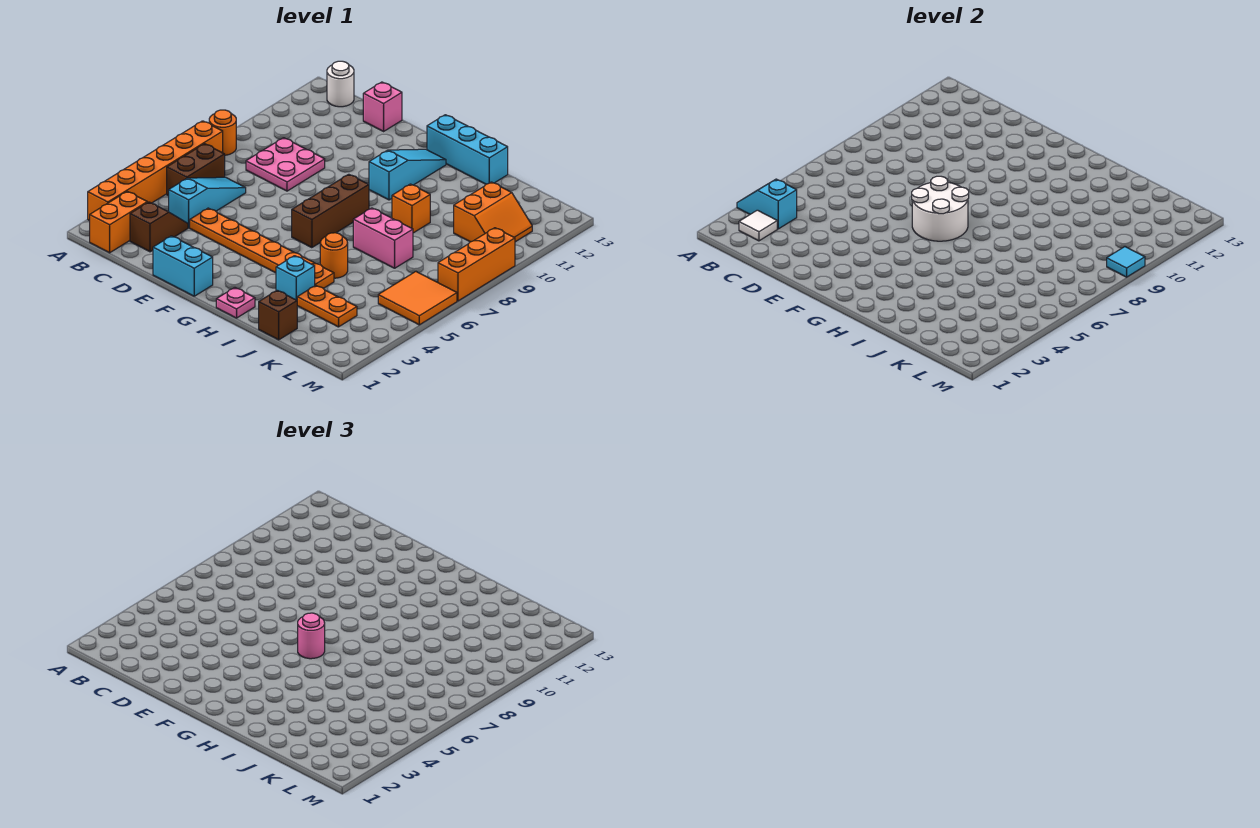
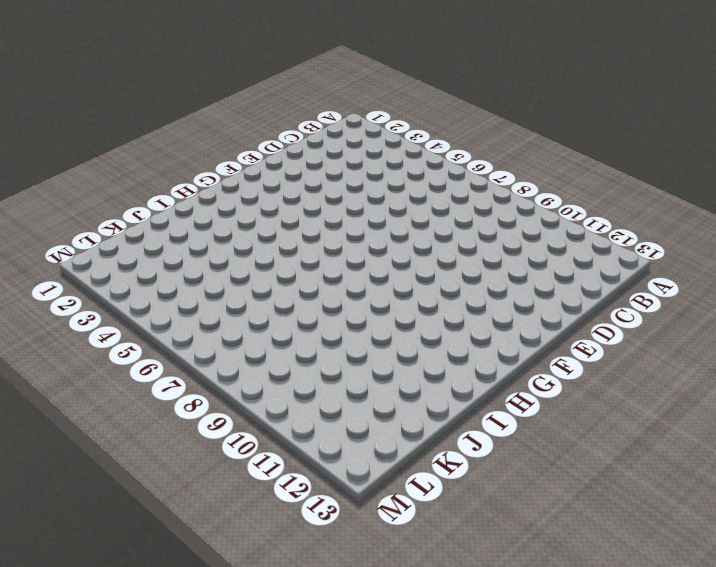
none -> orange 1x6 brick [88,121,223,221]
none -> orange 1x1 round brick [209,110,237,155]
none -> orange 1x2 brick [90,191,147,253]

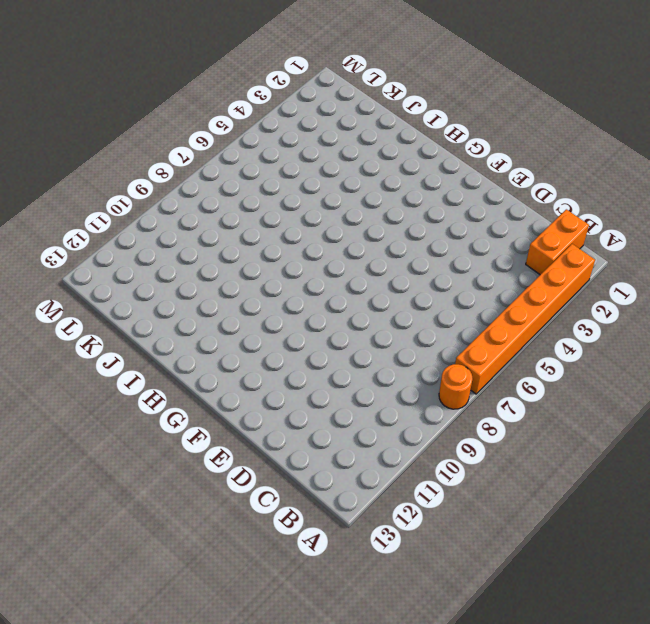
none -> brown 1x2 brick [167,144,225,196]
none -> white 1x1 round brick [327,61,354,107]
none -> brown 1x2 slope [130,202,188,252]

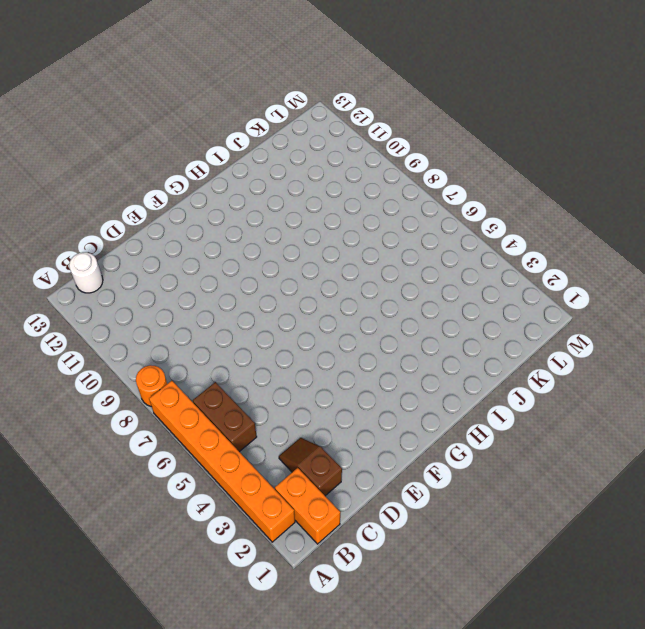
none -> cyan 1x3 slope [169,177,246,228]
none -> pink 2x2 plate [246,138,325,191]
none -> orange 1x6 plate [190,208,334,289]

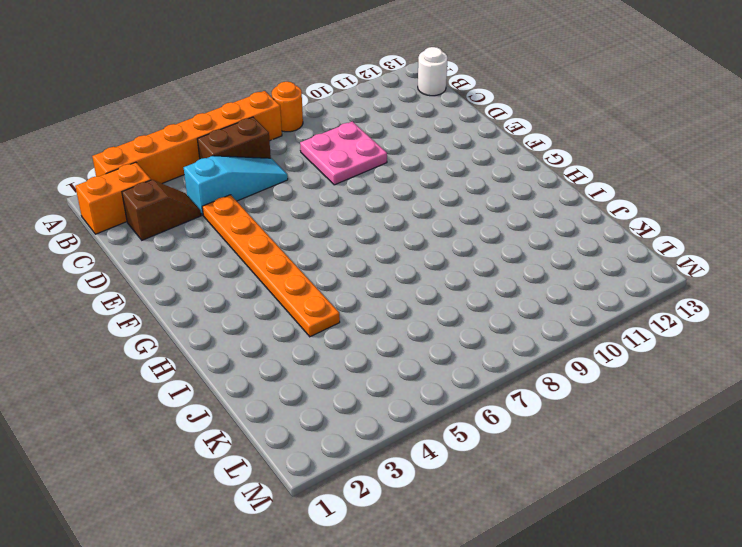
none -> pink 1x1 brick [363,82,402,131]
none -> cyan 1x2 brick [153,236,213,296]
none -> brown 1x3 brick [292,174,369,248]

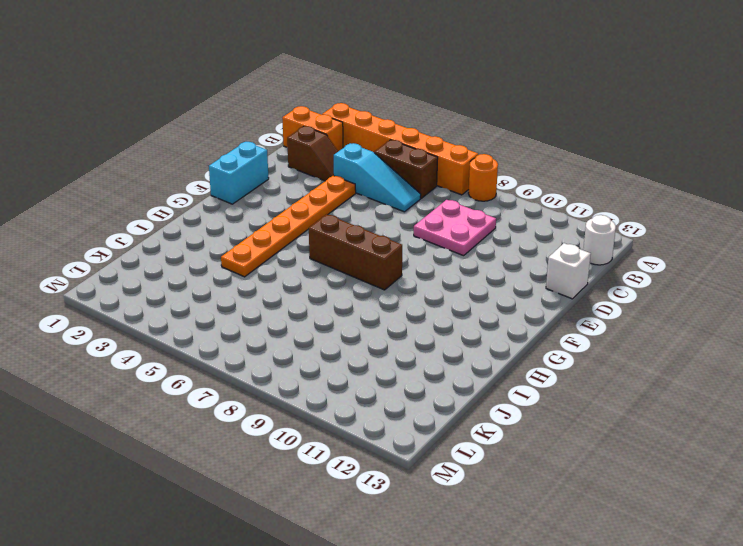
white 1x1 brick [546,243,591,299] -> pink 1x1 brick [363,82,402,131]
none -> cyan 1x3 slope [369,149,446,200]
none -> cyan 1x3 brick [427,115,508,184]
none -> pink 1x1 plate [216,288,255,318]

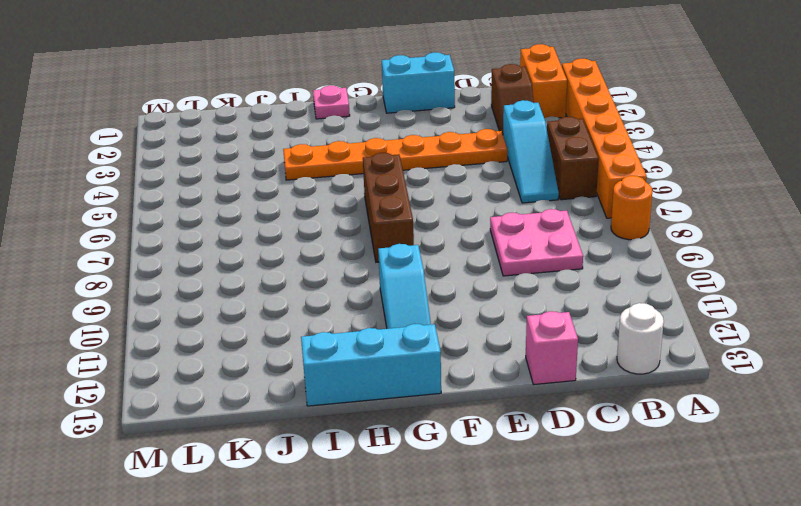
none -> cyan 1x1 brick [276,256,315,300]
none -> orange 1x1 round brick [320,233,348,278]
none -> pink 1x2 brick [353,208,413,268]

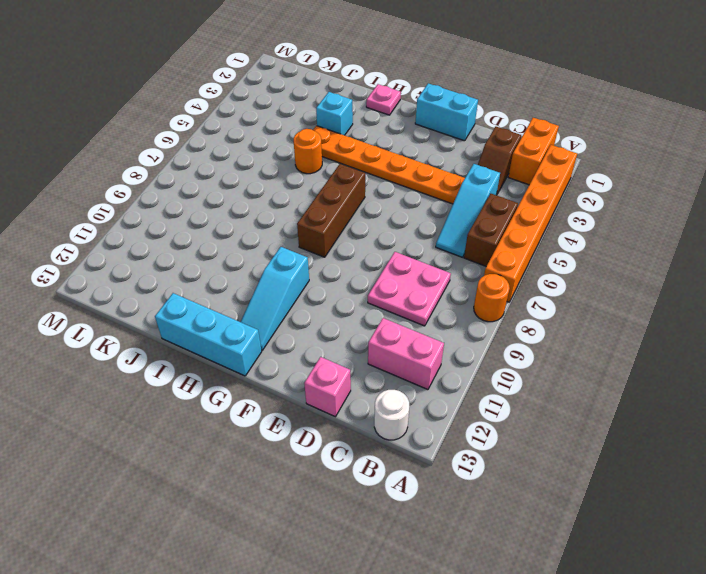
pink 1x2 brick [368,318,444,390] -> pink 1x2 brick moved to [353,208,413,268]
none -> orange 1x1 brick [392,184,430,233]
none -> brown 1x1 brick [259,290,297,340]
none -> orange 1x2 plate [297,285,357,327]

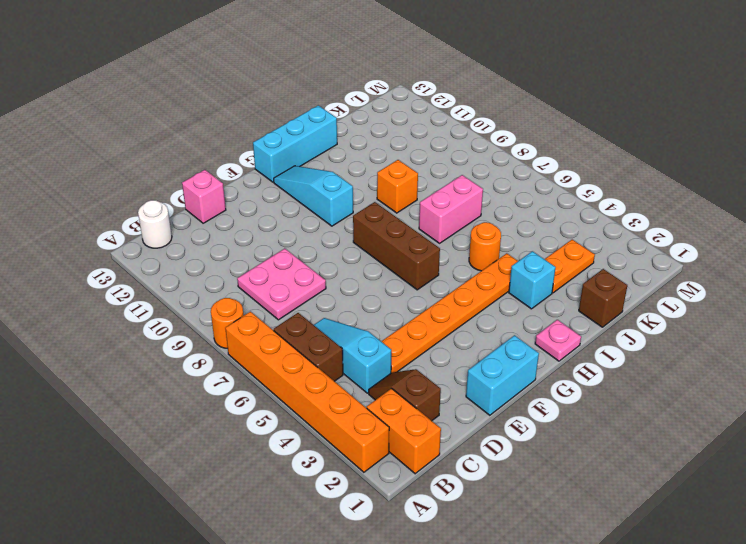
none -> orange 2x2 slope [454,182,532,242]
none -> orange 2x2 tile [378,272,457,325]
none -> orange 1x3 brick [438,228,515,301]

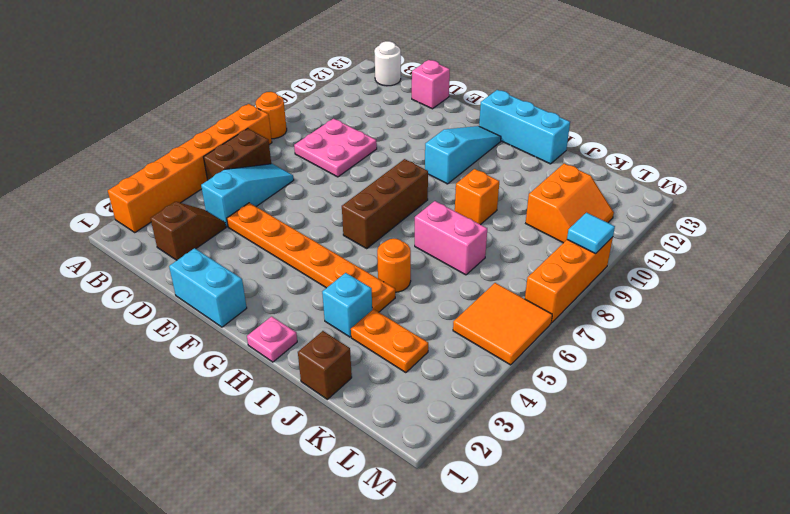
none -> orange 1x2 brick [90,191,147,253]
none -> cyan 1x2 slope [737,179,797,229]
none -> white 1x1 tile [739,210,777,241]

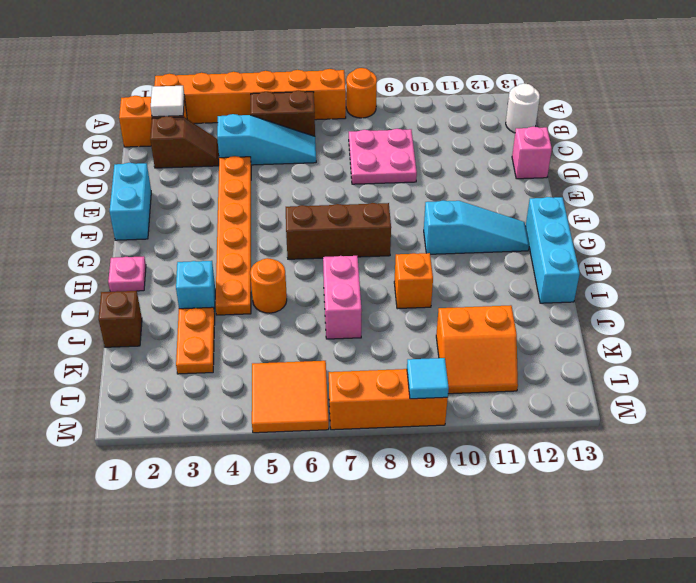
none -> cyan 1x2 slope [737,179,797,229]
none -> white 2x2 round brick [912,176,969,241]
none -> pink 1x1 round brick [298,613,325,659]

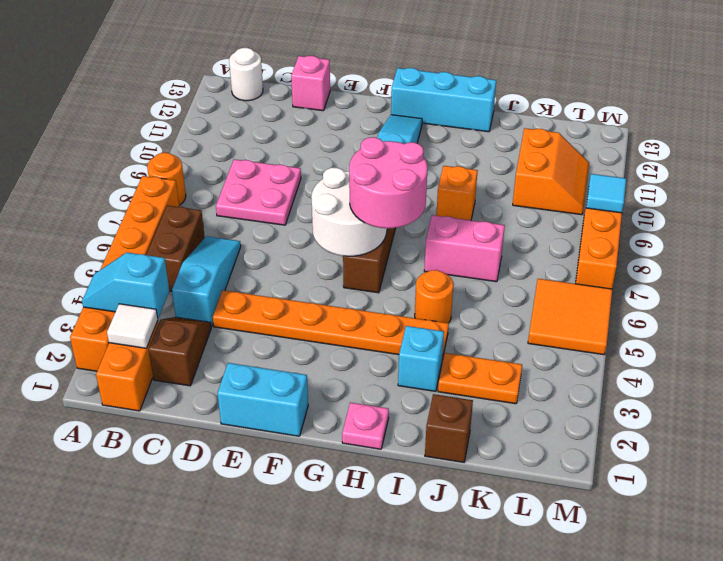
pink 2x2 round brick [349,137,427,228] -> pink 1x1 round brick [298,613,325,659]

